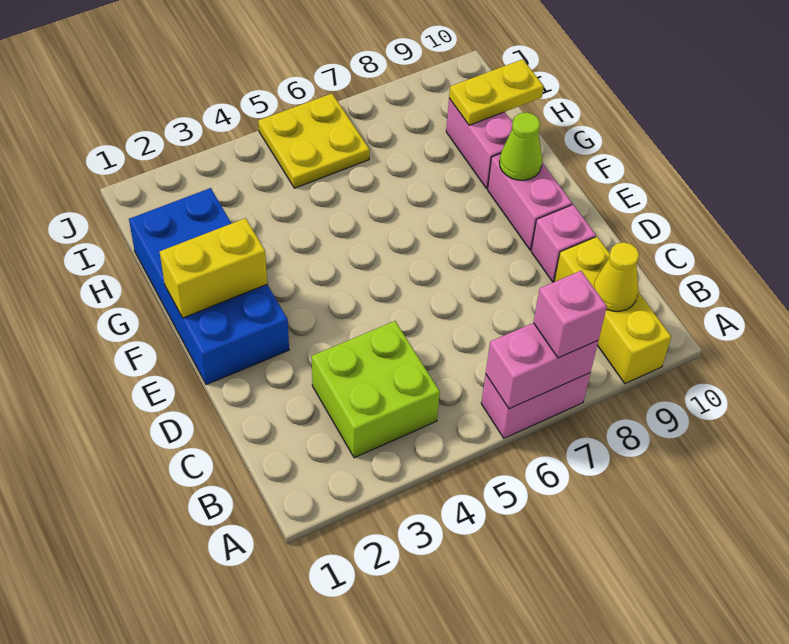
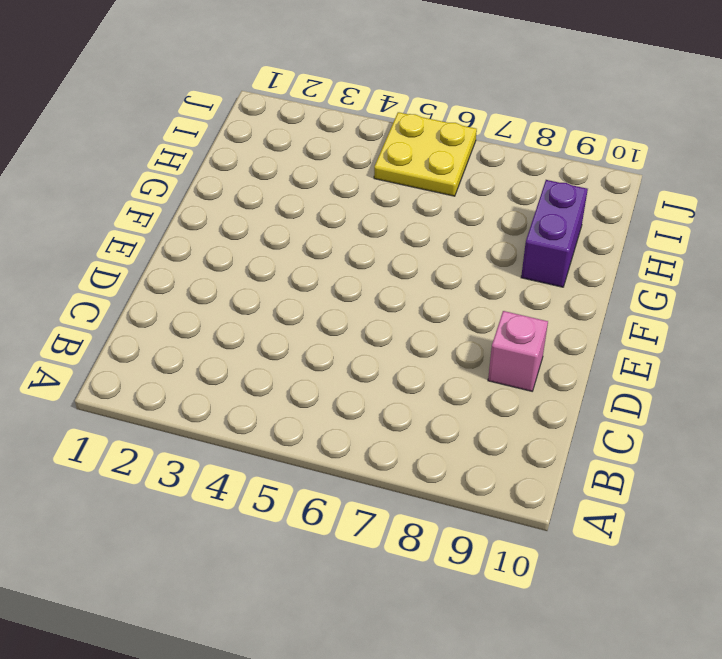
purple 1x2 brick [521,180,588,287] -> pink 1x2 brick [446,98,513,188]
none -> pink 1x2 brick [481,373,590,438]
none -> yellow 1x3 brick [554,237,671,384]
none -> lime 2x2 brick [312,321,440,458]

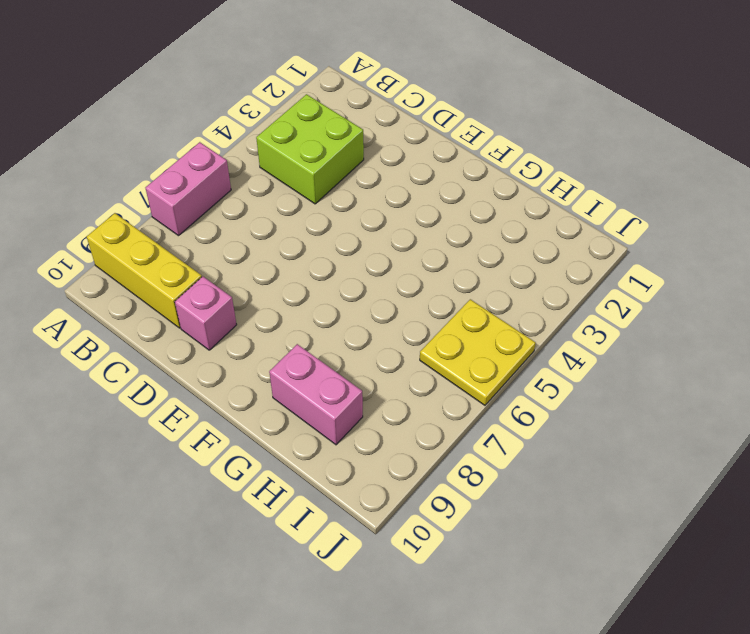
none -> blue 2x4 brick [129,188,289,385]
none -> pink 1x2 brick [488,154,572,250]
none -> pink 1x2 brick [486,323,598,409]

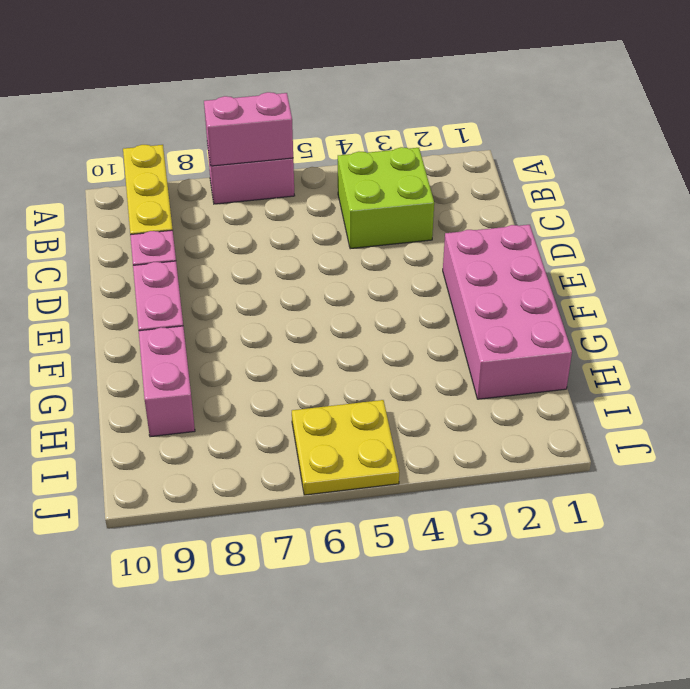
pink 2x4 brick [443,225,572,399] -> blue 2x4 brick [129,188,289,385]
none -> yellow 1x1 cone [593,242,639,311]
none -> yellow 1x2 brick [160,218,267,318]
none -> lime 1x1 cone [499,112,542,180]

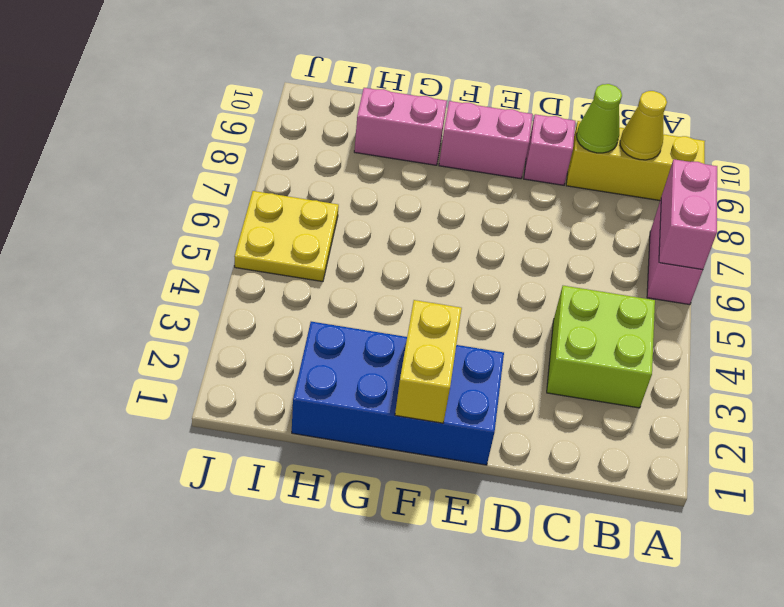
lime 1x1 cone [576,84,622,153] -> lime 1x1 cone moved to [499,112,542,180]
none -> yellow 1x2 plate [449,59,544,125]
none -> pink 1x1 brick [533,271,607,358]

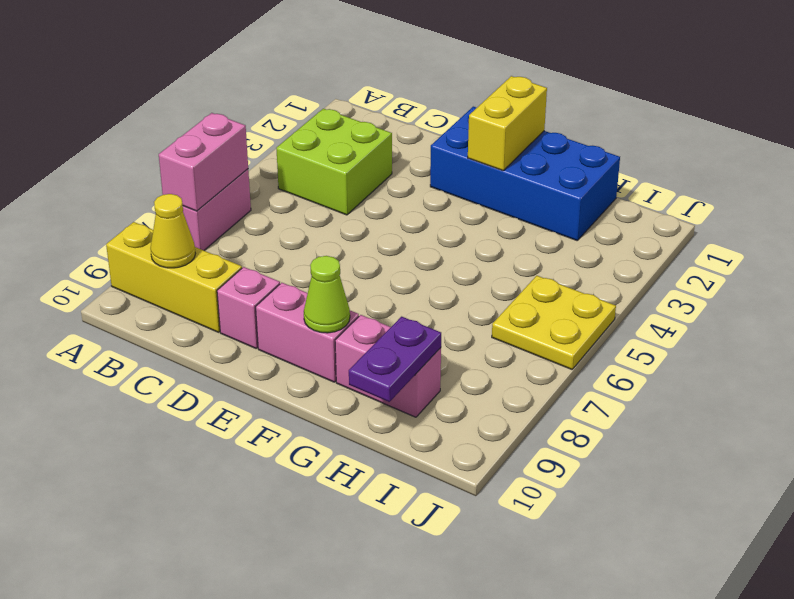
purple 1x2 plate [349,317,441,402] -> yellow 1x2 plate [449,59,544,125]
none -> pink 1x1 brick [533,271,607,358]

